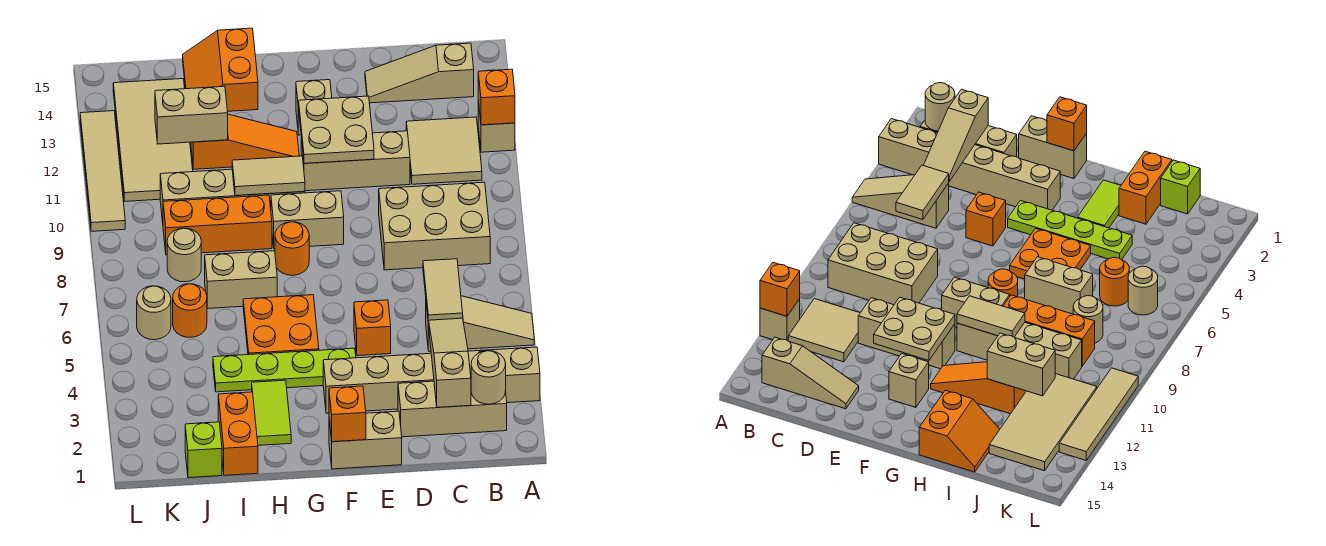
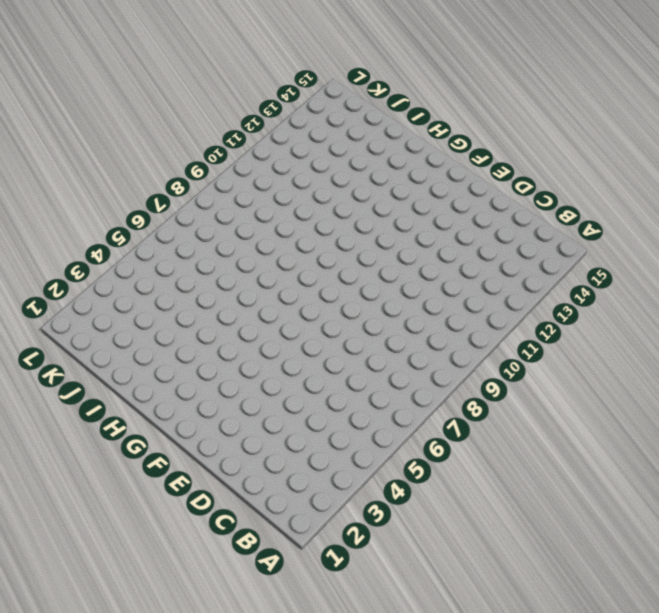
none -> tan 1x6 brick [323,347,540,413]
none -> tan 1x3 slope [426,296,534,351]
none -> tan 1x1 brick [478,101,515,152]
none -> tan 1x3 brick [398,381,507,437]

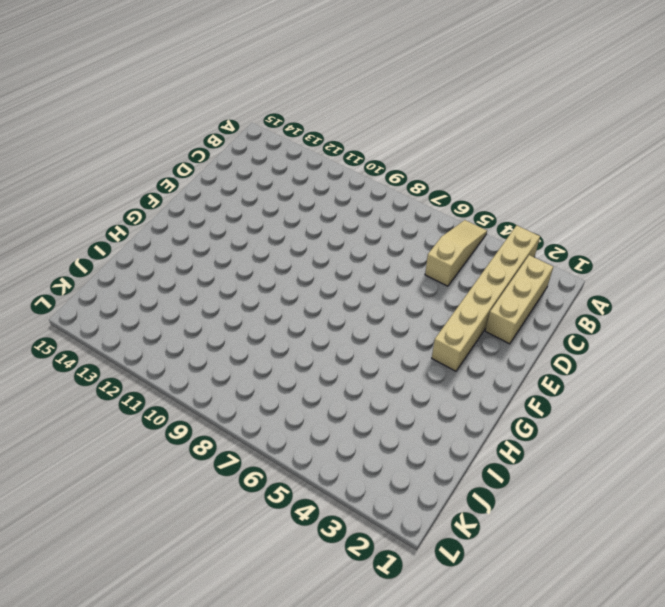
none -> tan 1x1 brick [478,101,515,152]
none -> tan 2x3 brick [379,182,490,270]
none -> tan 2x2 tile [406,117,482,184]
none -> tan 1x3 slope [365,43,474,103]

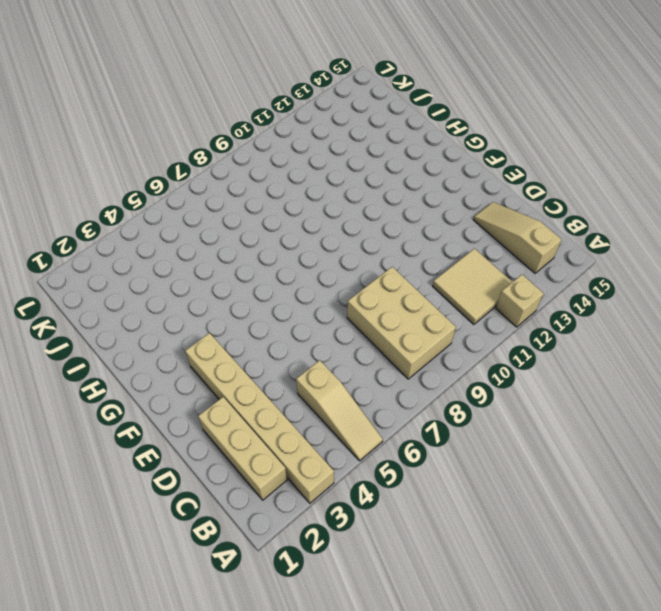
none -> tan 1x3 brick [301,131,410,191]
none -> tan 1x2 brick [329,411,402,469]
none -> orange 1x1 brick [354,300,391,356]
none -> lime 1x4 plate [213,348,356,392]

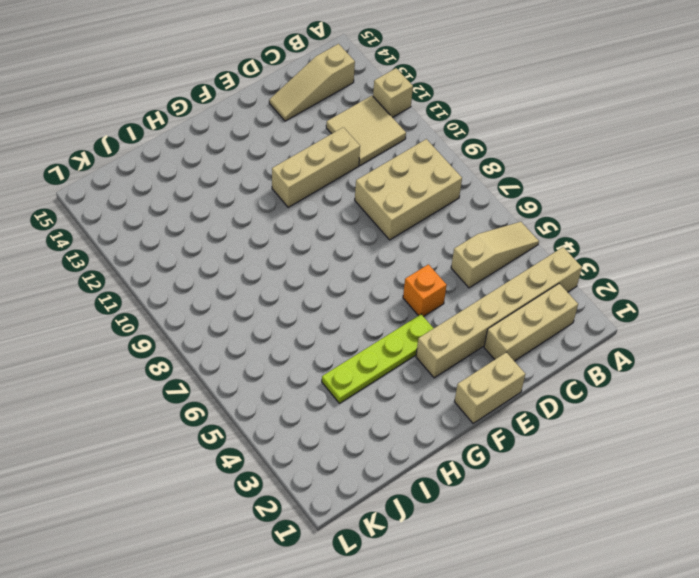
none -> tan 1x2 brick [271,191,344,249]
none -> tan 1x1 brick [296,80,332,135]
none -> orange 2x2 plate [243,295,319,355]
none -> orange 1x1 round brick [275,222,309,275]

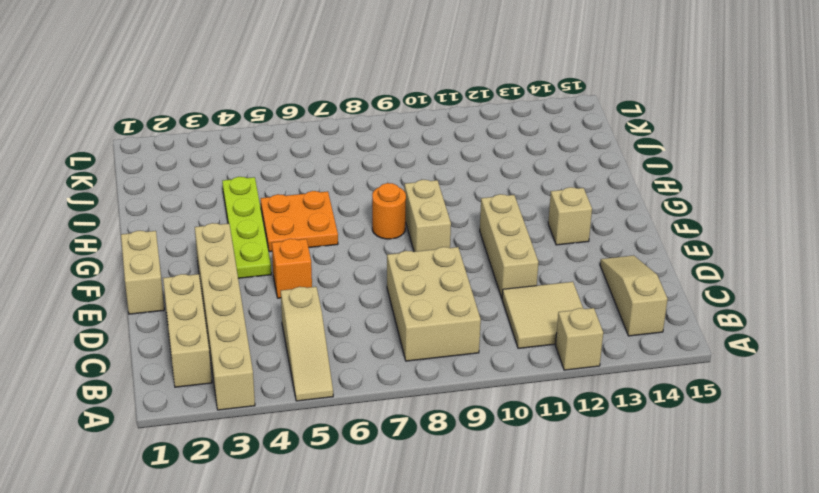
none -> tan 1x4 brick [160,169,305,222]
none -> orange 1x3 slope [191,114,299,169]
none -> lime 1x2 tile [252,380,291,445]
none -> tan 1x2 brick [205,251,277,308]

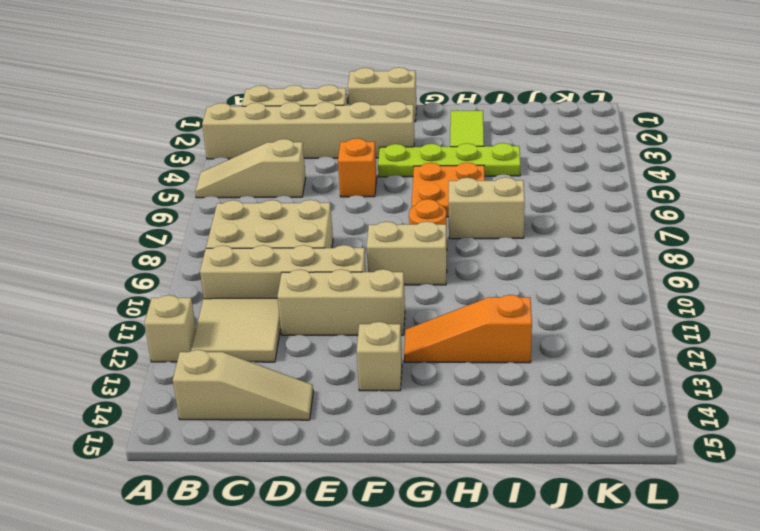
tan 1x4 brick [200,245,366,299] -> tan 1x4 brick moved to [160,169,305,222]
none -> orange 1x3 brick [163,195,272,255]
none -> orange 2x2 slope [183,28,258,111]
none -> orange 1x2 brick [218,392,258,475]
none -> lime 1x1 brick [185,422,222,478]

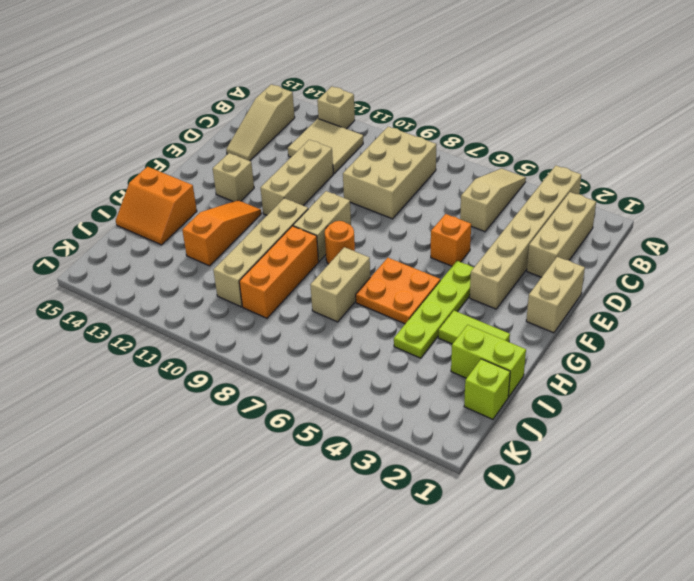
lime 1x2 brick [451,325,526,397] -> orange 1x2 brick [218,392,258,475]
none -> orange 1x1 round brick [173,284,207,337]
none -> tan 1x1 round brick [167,228,201,282]
none -> tan 2x4 tile [113,79,193,201]
none -> tan 1x1 round brick [137,286,171,340]

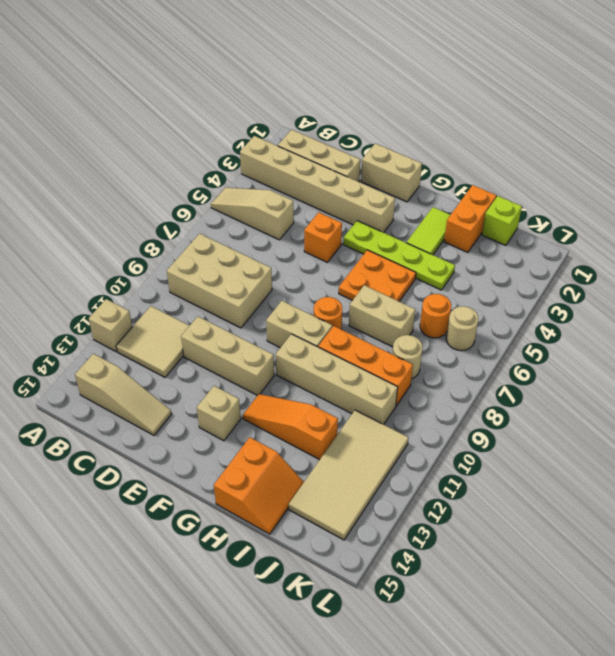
none -> tan 1x4 tile [80,111,125,231]
none -> orange 1x1 brick [478,69,515,125]
none -> tan 1x1 round brick [471,351,506,404]
none -> tan 1x3 slope [428,318,471,407]

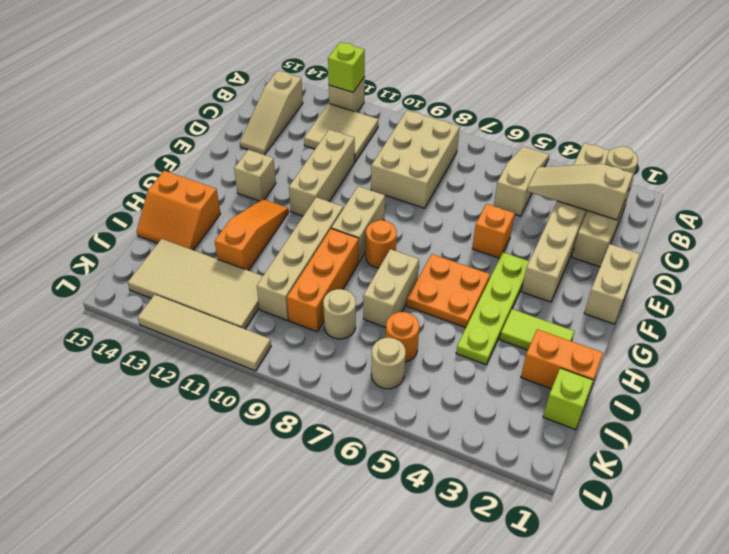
lime 1x1 brick [328,42,365,92] -> orange 1x1 brick [478,69,515,125]
none -> tan 1x2 tile [423,259,463,324]
none -> tan 2x2 plate [299,96,374,163]
none -> orange 1x1 brick [329,386,366,442]
none -> tan 1x2 tile [232,156,305,196]

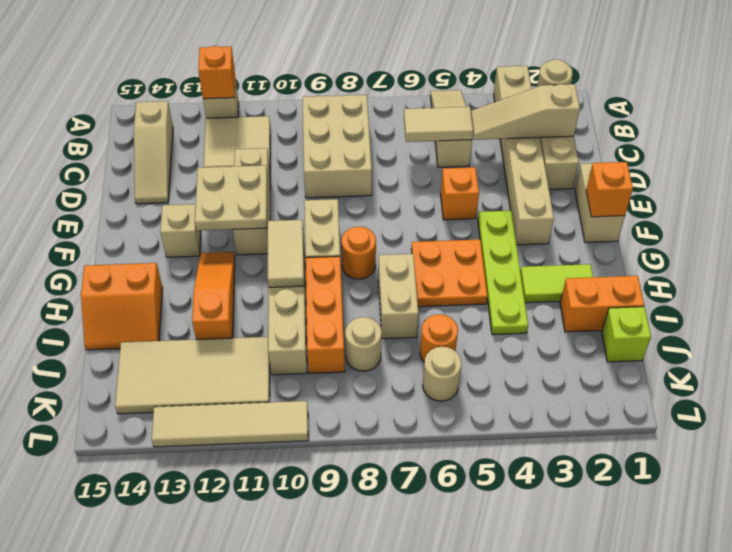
none -> tan 1x2 brick [155,86,228,144]

